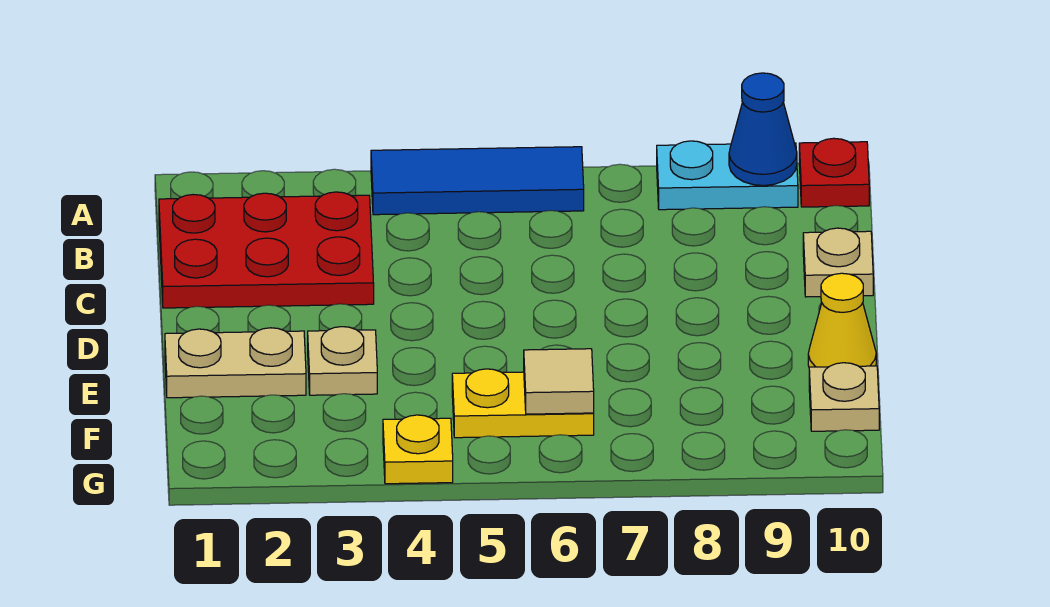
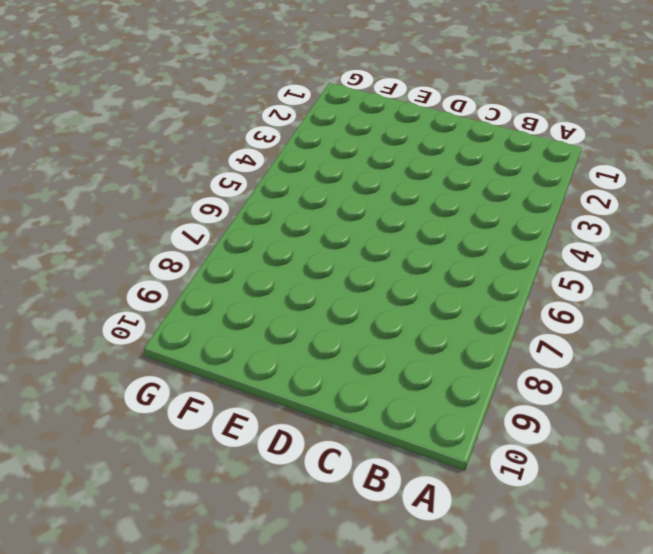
none -> blue 1x3 tile [371,147,584,215]
none -> cyan 1x2 plate [657,141,798,210]
none -> red 1x1 plate [799,138,869,207]

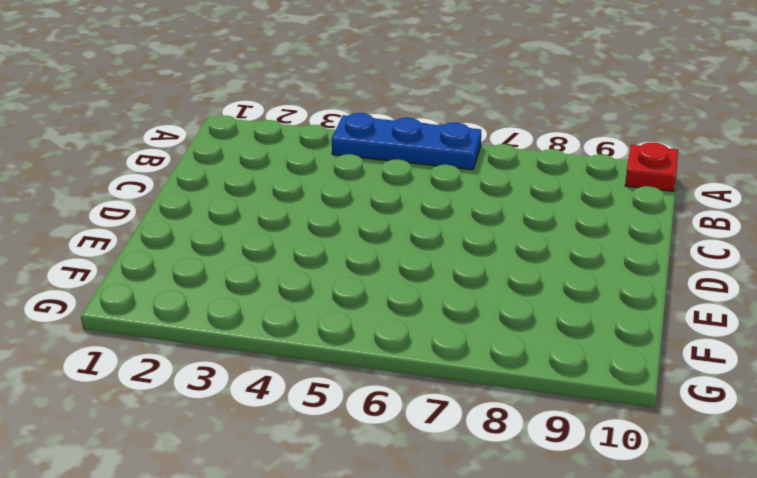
blue 1x3 plate [332,113,481,170] -> blue 1x3 tile [371,147,584,215]
none -> cyan 1x2 plate [657,141,798,210]
none -> red 2x3 plate [159,192,374,308]
none -> tan 1x1 plate [803,228,873,297]

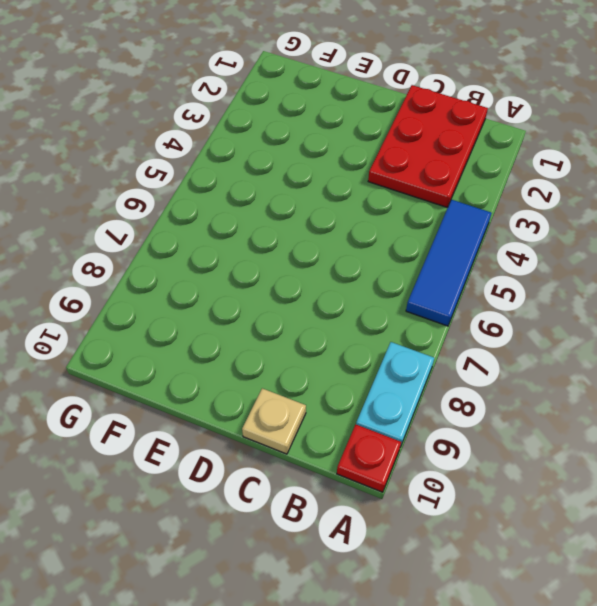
none -> tan 1x2 plate [165,328,306,398]
none -> tan 1x1 plate [308,327,377,395]
none -> yellow 1x1 cone [808,273,876,367]

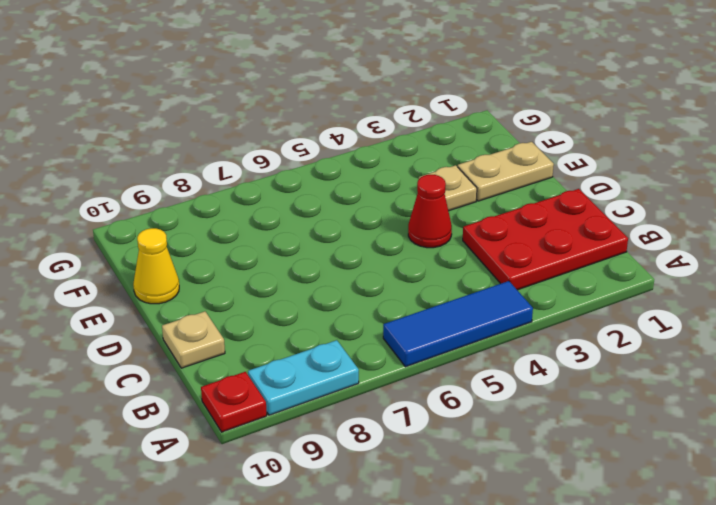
red 1x1 cone [408,175,452,248] -> none
none -> yellow 1x2 plate [452,369,594,438]
none -> tan 1x1 plate [809,363,879,431]
none -> yellow 1x1 plate [383,415,453,484]

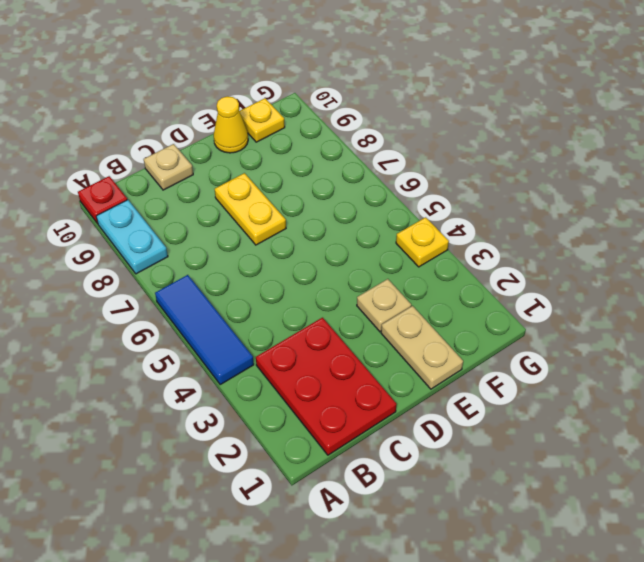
yellow 1x2 plate [215,173,286,245] -> yellow 1x2 plate moved to [452,369,594,438]
yellow 1x1 plate [239,98,285,142] -> tan 1x1 plate [809,363,879,431]
none -> blue 1x1 cone [729,73,797,186]
none -> tan 1x1 tile [524,349,594,414]

